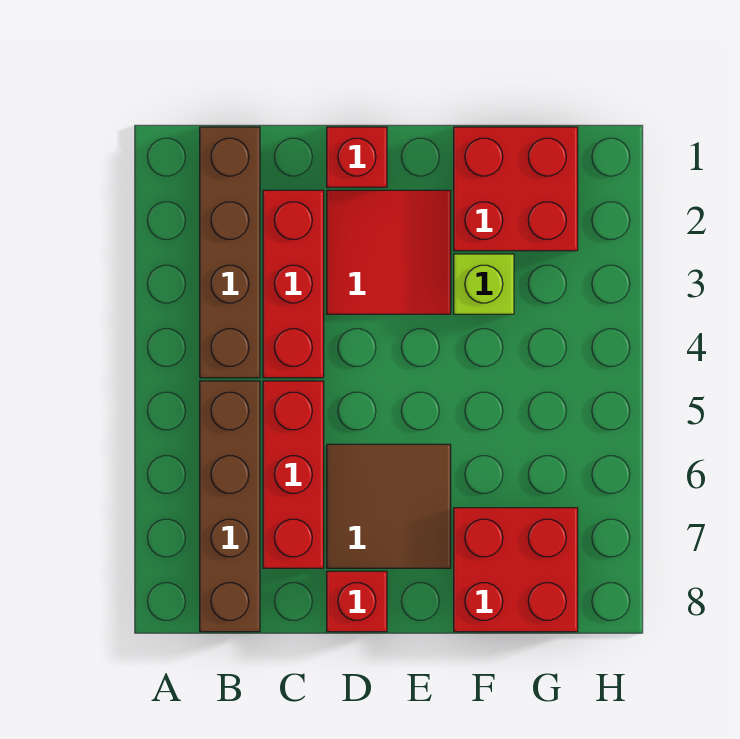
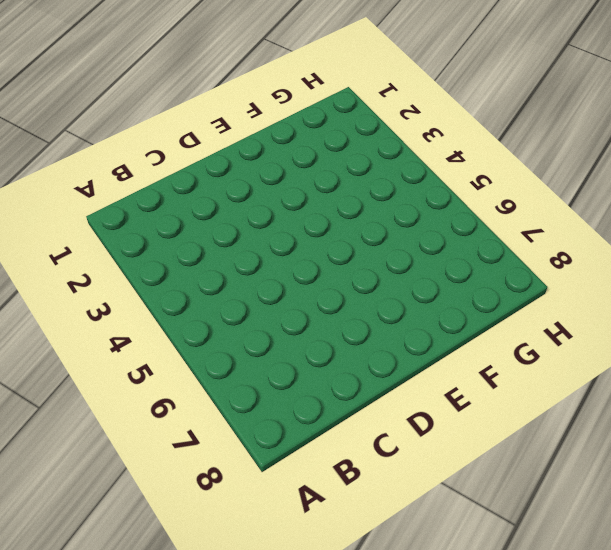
none -> brown 1x4 brick [200,127,260,378]
none -> brown 1x4 brick [200,381,260,632]

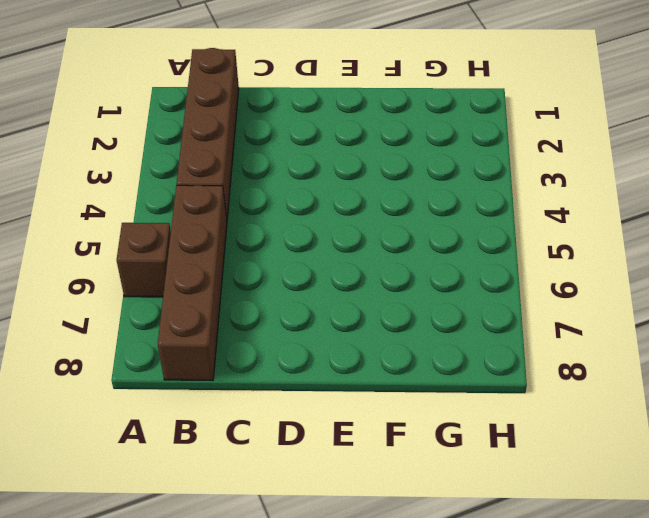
brown 1x1 brick [117,223,171,297] -> none
none -> red 1x3 brick [263,190,324,378]
none -> red 1x3 brick [263,381,324,568]

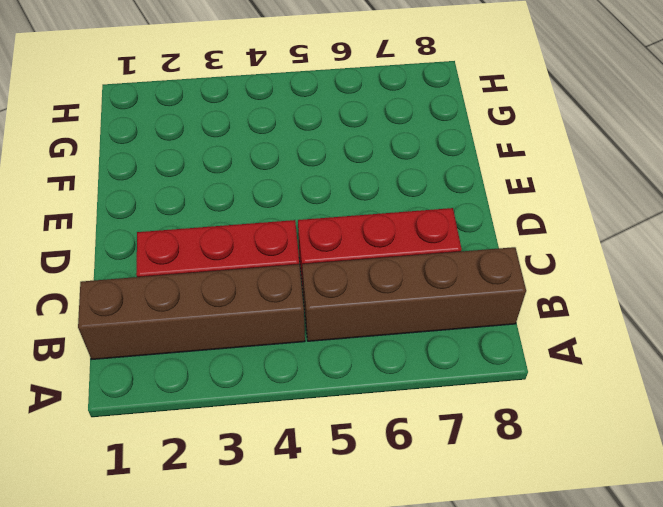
none -> red 1x1 brick [327,127,387,187]
none -> red 2x2 tile [327,190,451,314]

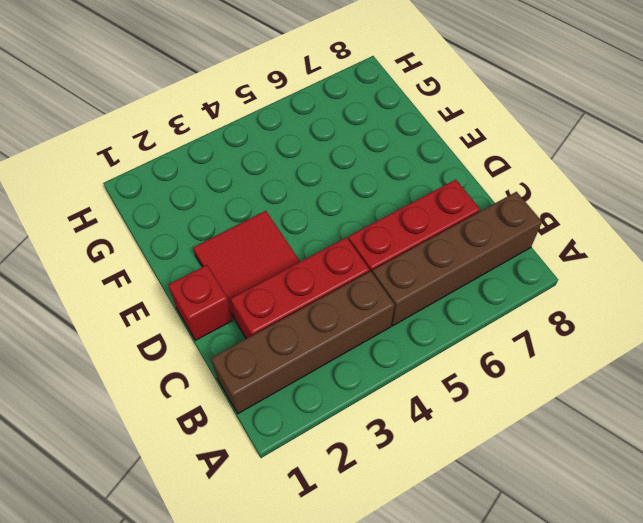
none -> brown 2x2 tile [327,444,451,568]
none -> red 1x1 brick [327,571,387,632]

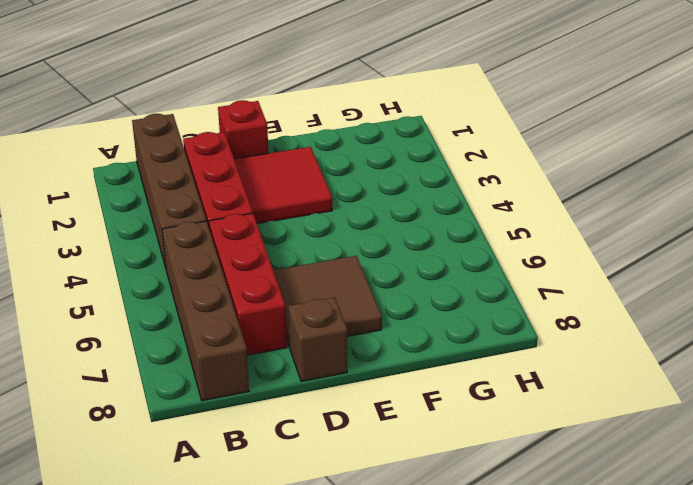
brown 1x1 brick [288,297,347,381] -> red 1x1 brick [327,571,387,632]
none -> red 2x2 brick [454,127,578,251]
none -> lime 1x1 brick [454,254,514,314]

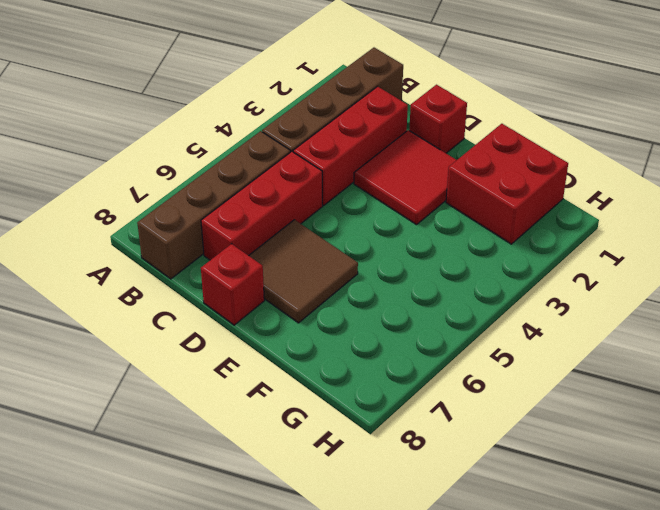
none -> lime 1x1 brick [454,254,514,314]
none -> red 2x2 brick [454,508,578,632]

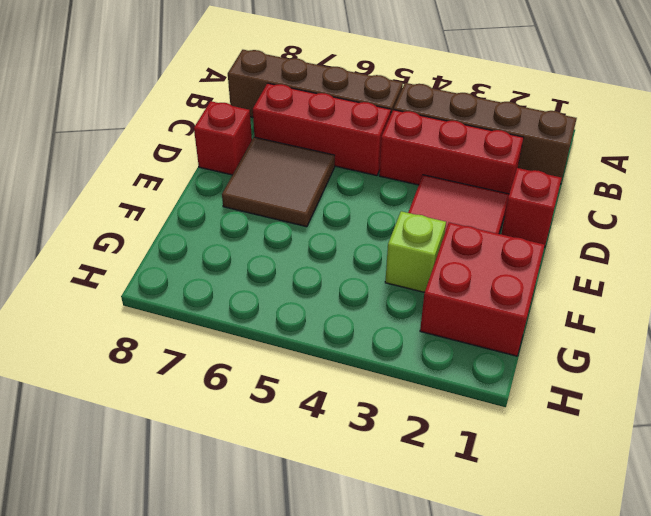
none -> red 2x2 brick [454,508,578,632]

